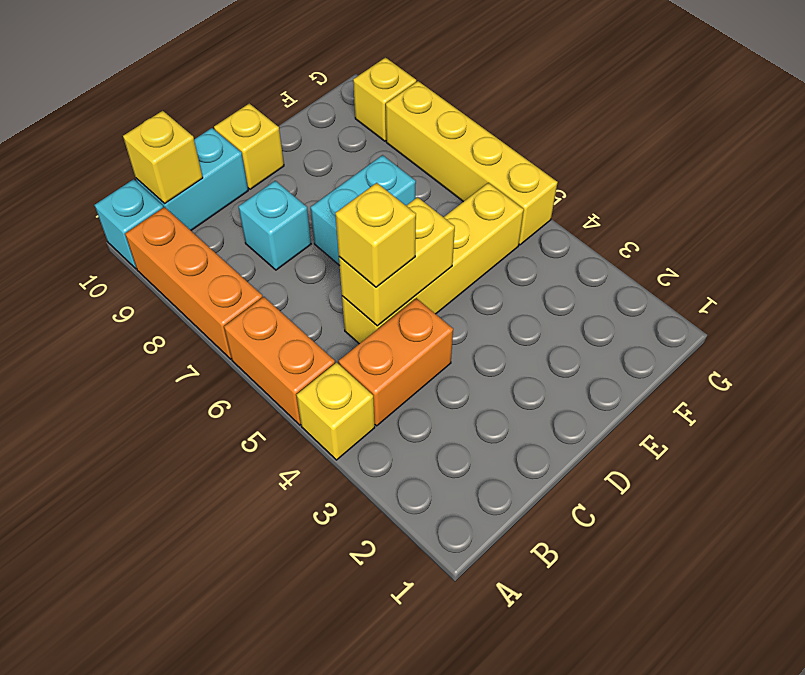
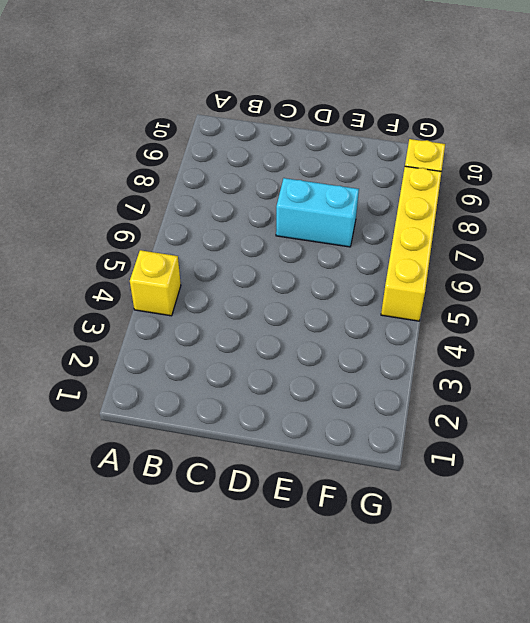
none -> orange 1x2 brick [224,297,335,425]
none -> orange 1x3 brick [125,207,262,359]
none -> cyan 1x1 brick [95,179,163,269]

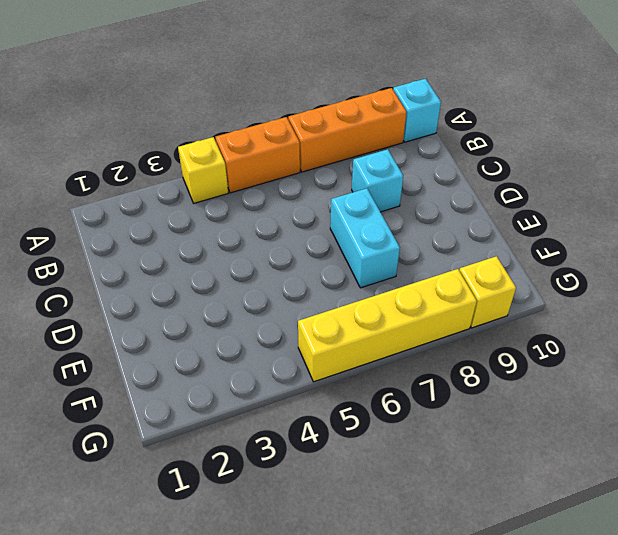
none -> orange 1x2 brick [339,298,453,426]
none -> cyan 1x2 brick [136,128,248,230]
none -> yellow 1x4 brick [342,183,524,344]

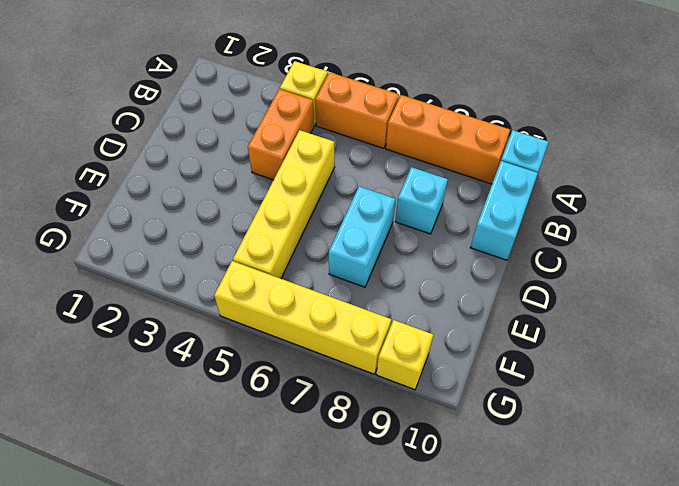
none -> yellow 1x1 brick [214,104,284,189]
none -> yellow 1x1 brick [123,111,203,204]
none -> yellow 1x2 brick [339,197,455,326]

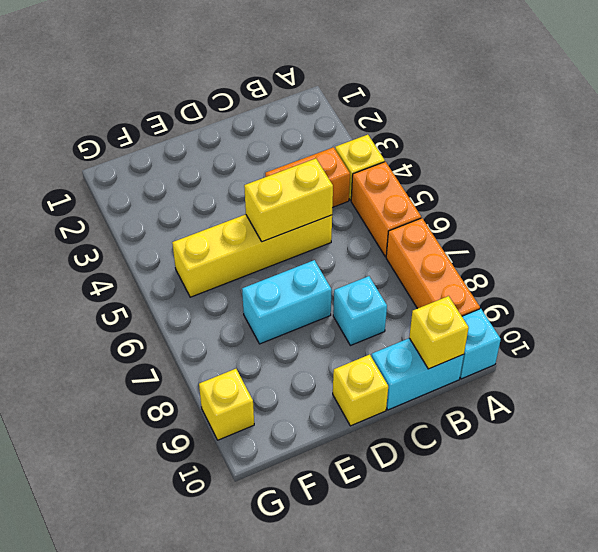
none -> yellow 1x4 brick [386,81,558,245]
none -> yellow 1x1 brick [335,183,416,287]

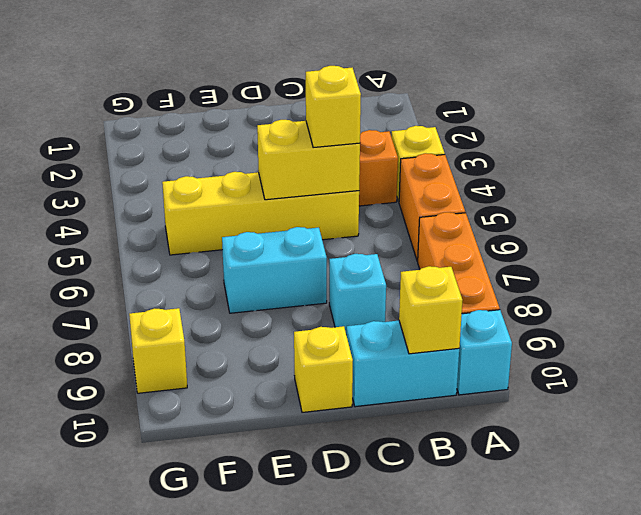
none -> yellow 1x4 brick [386,81,558,245]

